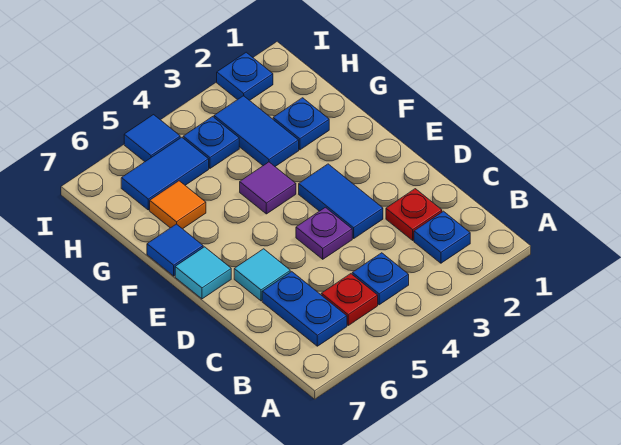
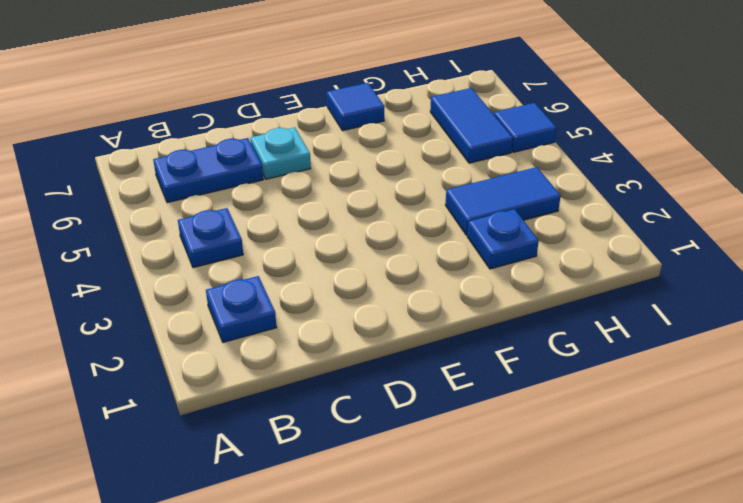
cyan 1x1 plate [250,128,311,179] -> cyan 1x1 tile [234,249,290,301]
none -> red 1x1 plate [321,274,378,325]
none -> red 1x1 plate [386,189,442,240]
none -> blue 1x2 tile [299,164,383,238]

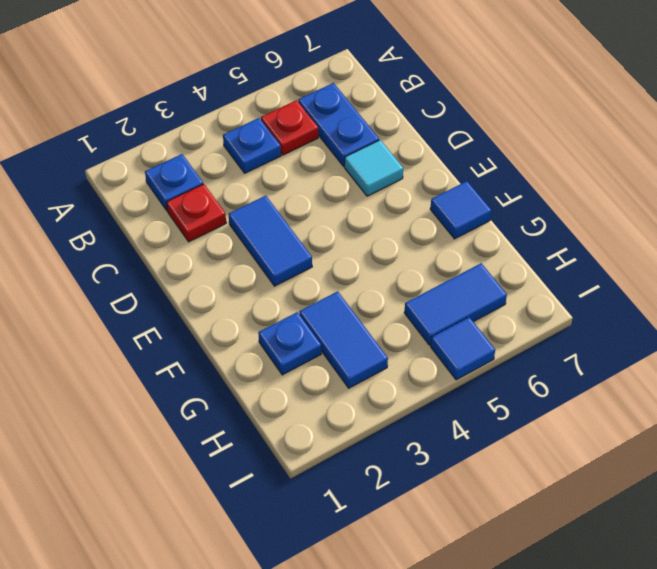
none -> purple 1x1 plate [296,207,352,259]
none -> cyan 1x1 tile [175,247,231,299]
none -> purple 1x1 tile [240,162,296,214]

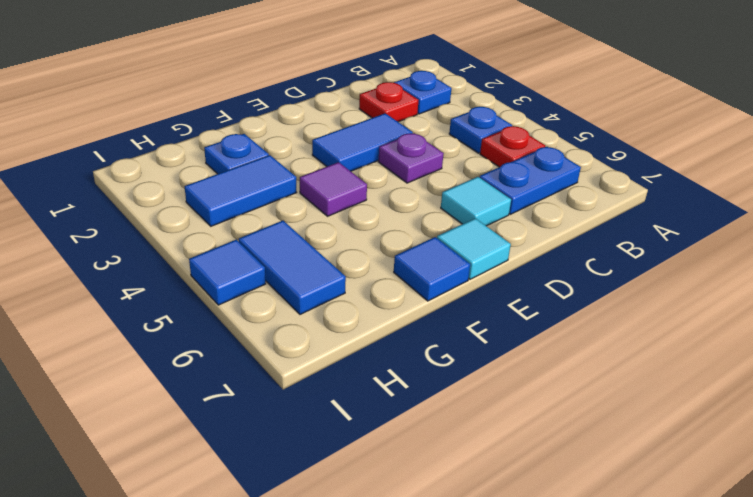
none -> orange 1x1 tile [150,181,206,229]
none -> blue 1x1 plate [183,117,239,168]
none -> blue 1x1 plate [217,52,273,100]

